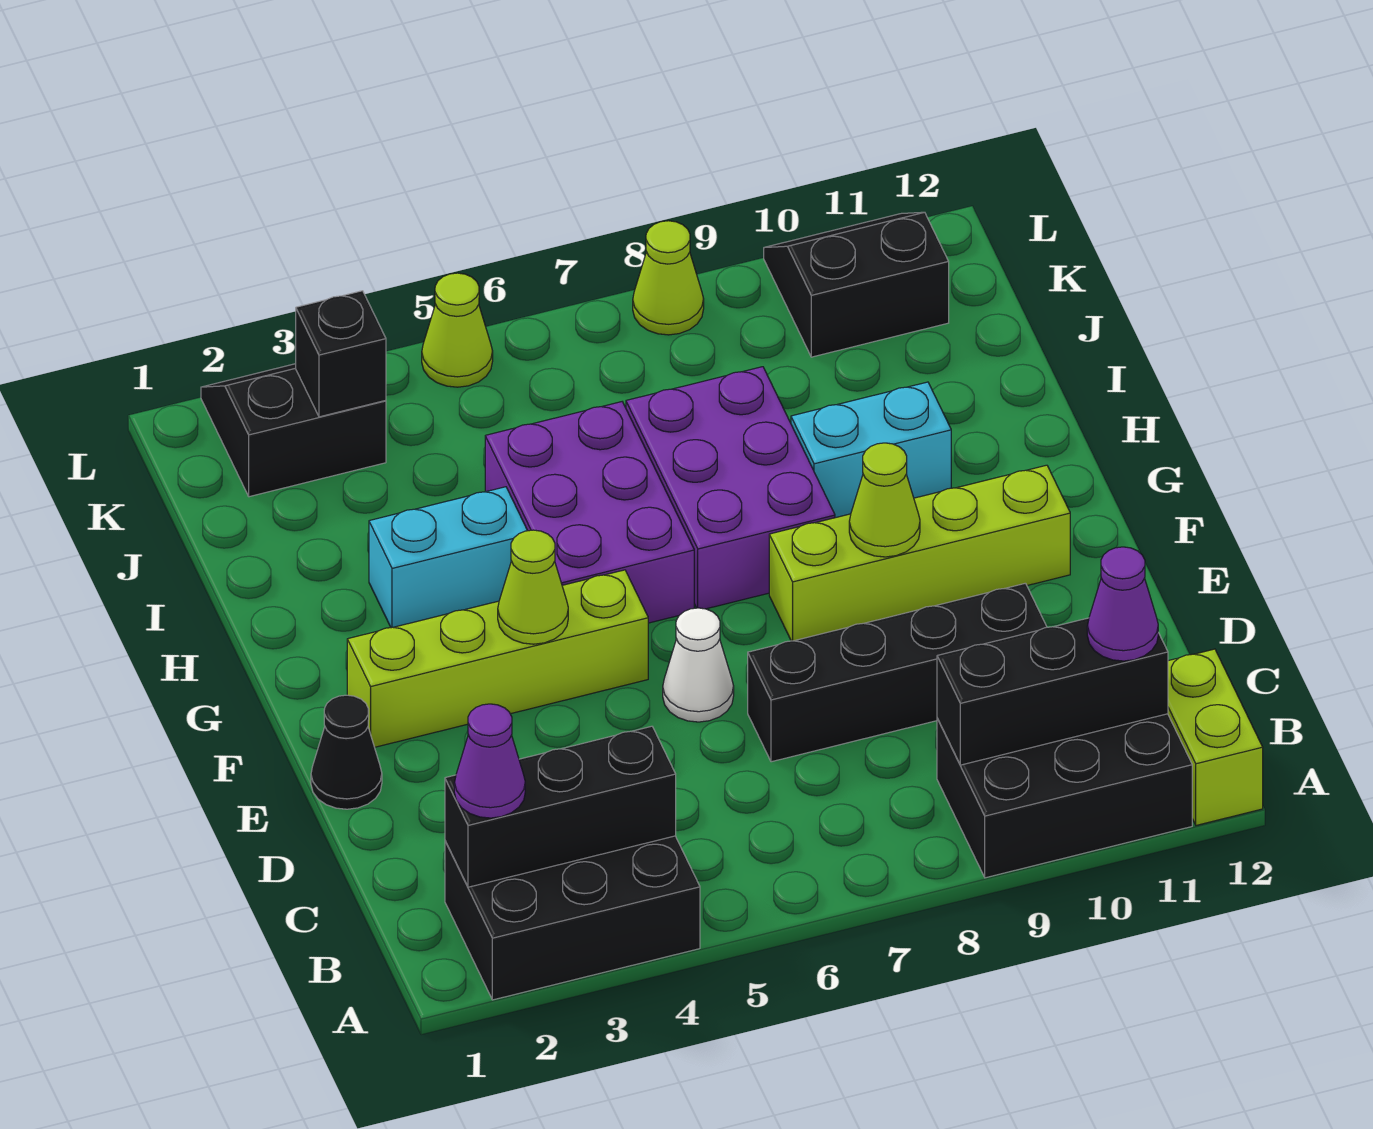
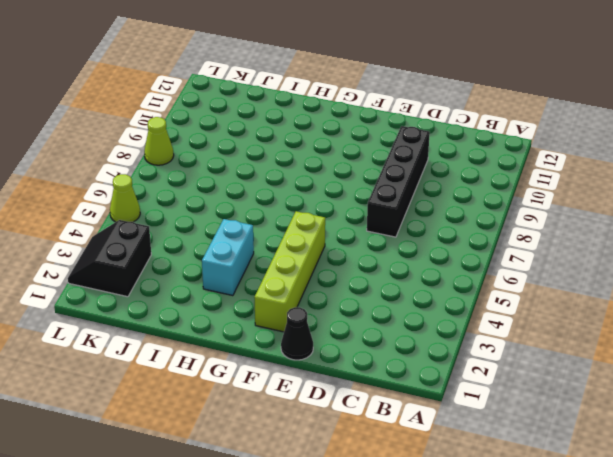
none -> black 2x3 brick [445,836,700,1000]
none -> black 2x3 brick [937,714,1192,878]
none -> lime 1x2 brick [1168,649,1263,825]

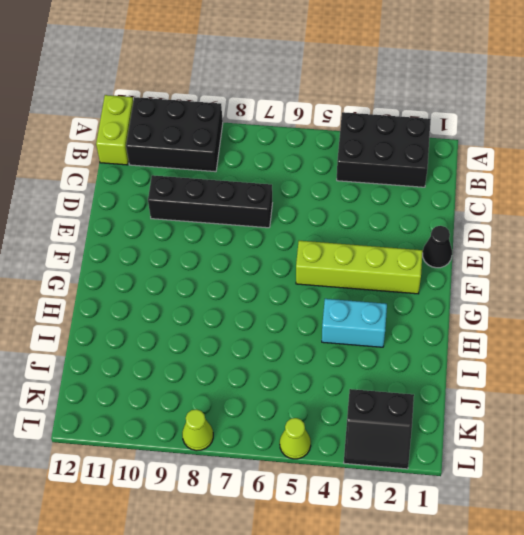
none -> white 1x1 cone [663,608,734,722]
none -> lime 1x4 brick [769,465,1070,641]
none -> purple 2x3 brick [485,402,694,623]

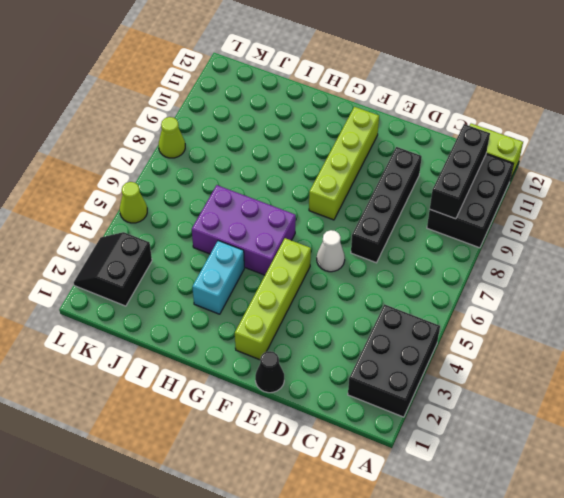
none -> purple 2x3 brick [626,367,835,609]
none -> cyan 1x2 brick [791,382,951,518]
none -> black 2x2 slope [764,212,949,357]

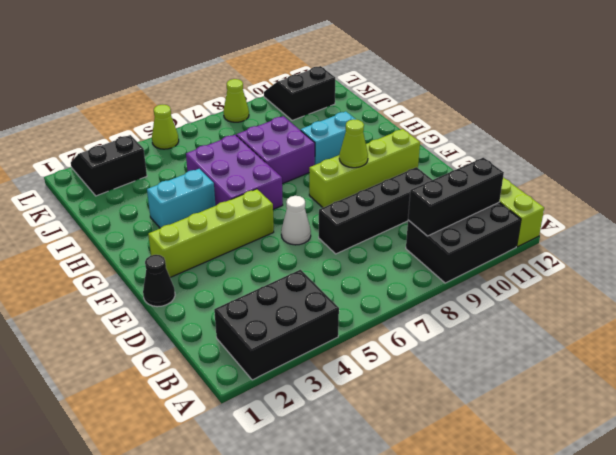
purple 2x2 brick [236,116,315,184] -> purple 2x3 brick [626,367,835,609]
none -> black 1x3 brick [445,726,676,887]
none -> lime 1x1 cone [498,530,568,644]
none -> black 1x1 brick [296,291,386,417]

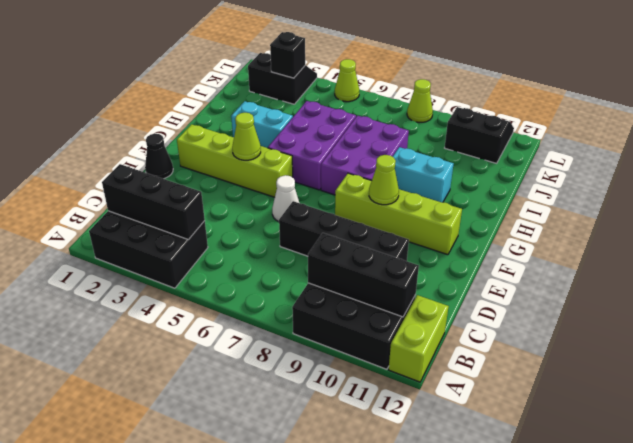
none -> purple 1x1 cone [454,704,525,818]
none -> purple 1x1 cone [1087,547,1158,661]

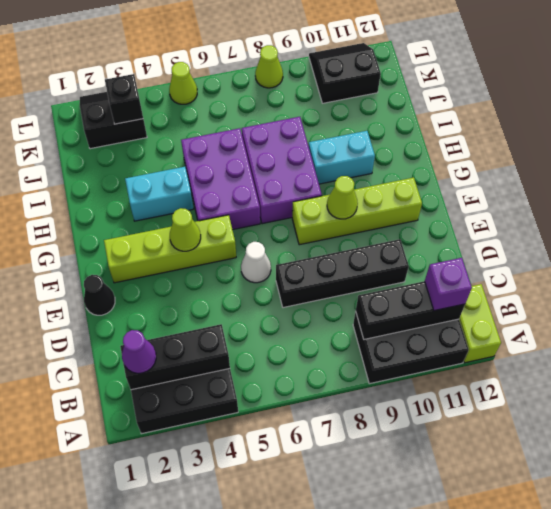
purple 1x1 brick [425,258,472,311] -> purple 1x1 cone [1087,547,1158,661]

